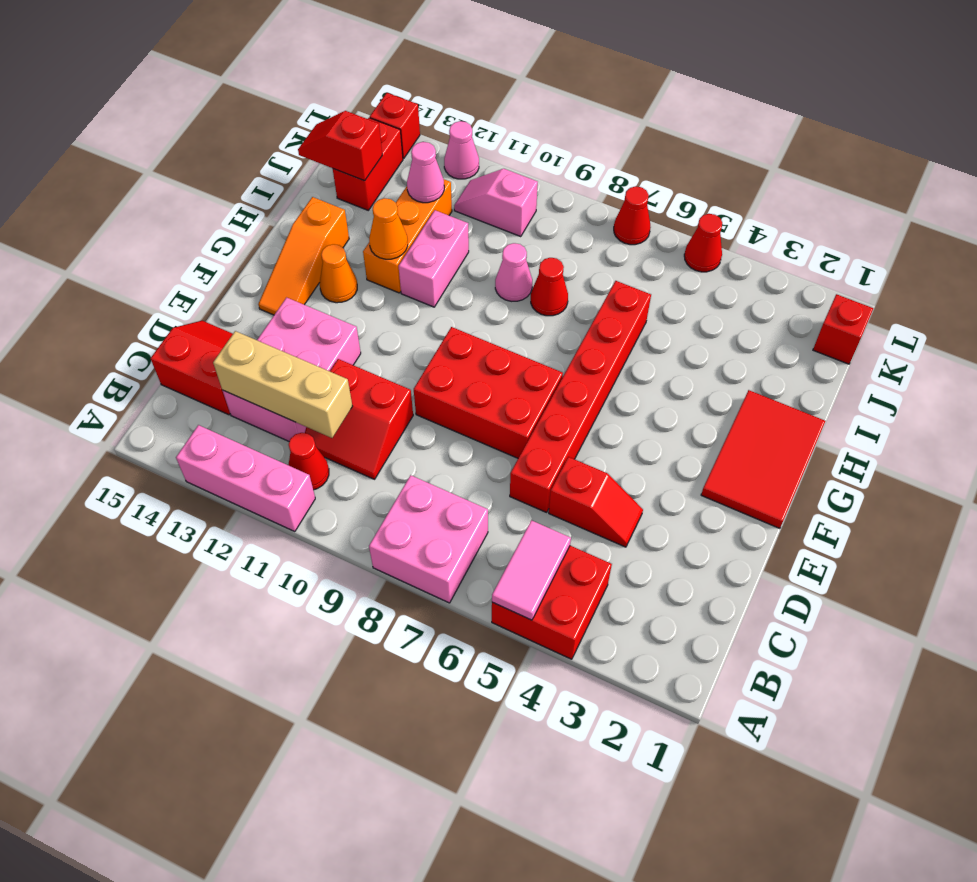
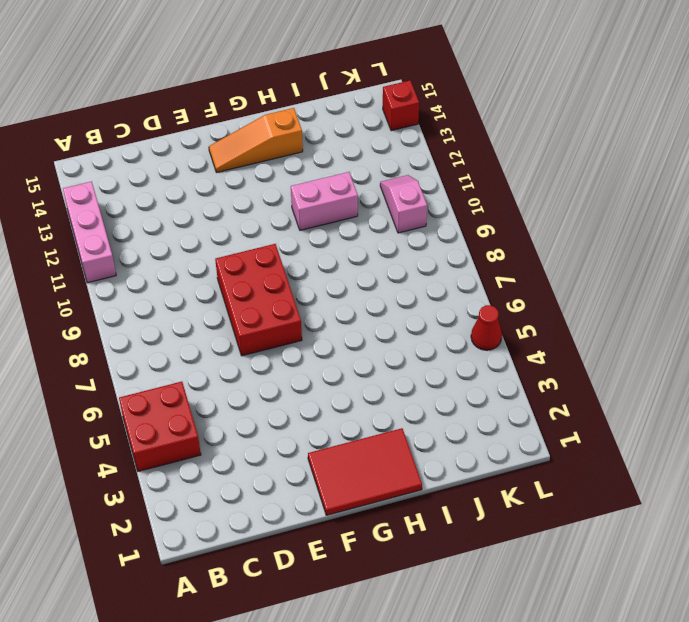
none -> pink 2x2 brick [369,475,488,603]
none -> red 1x1 cone [288,433,329,490]
none -> red 2x2 slope [305,359,413,479]

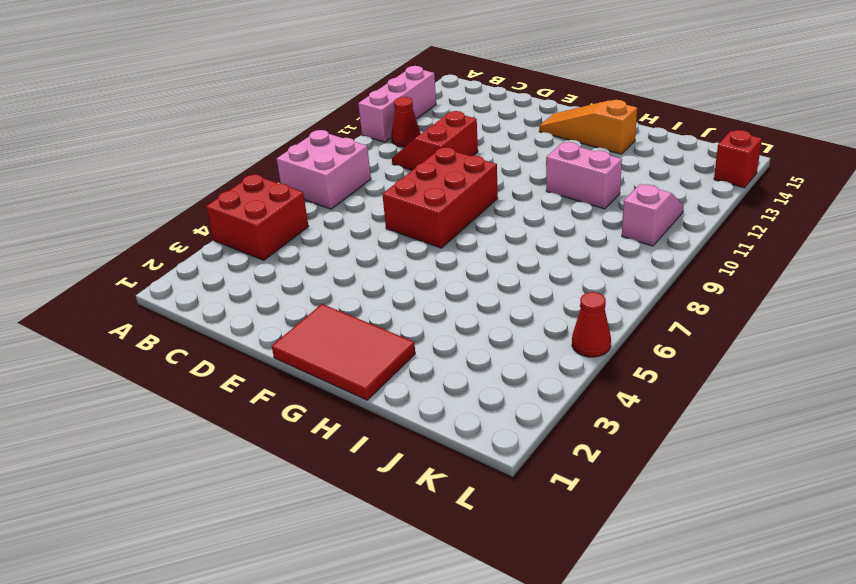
none -> pink 2x3 brick [223,298,361,441]
none -> red 2x2 slope [151,321,233,415]
none -> red 1x2 slope [549,457,643,547]

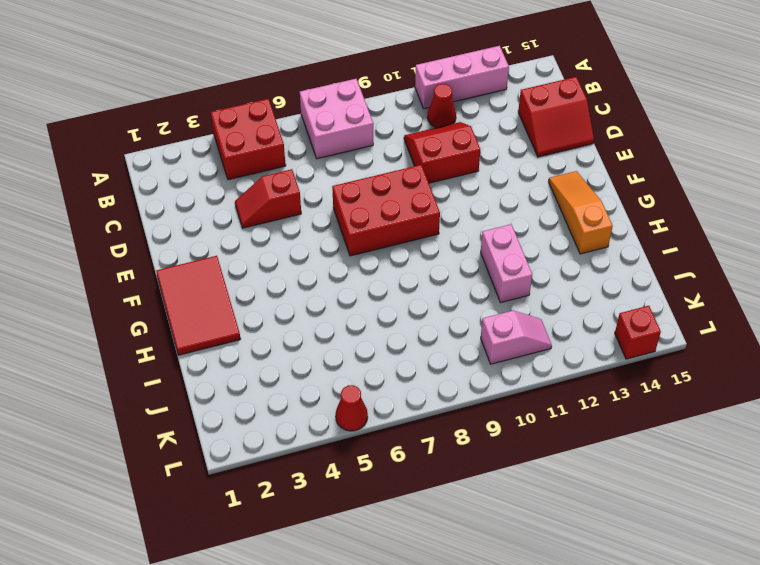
none -> pink 2x3 brick [223,298,361,441]
none -> red 1x6 brick [510,281,651,512]
none -> orange 1x1 cone [320,244,357,303]

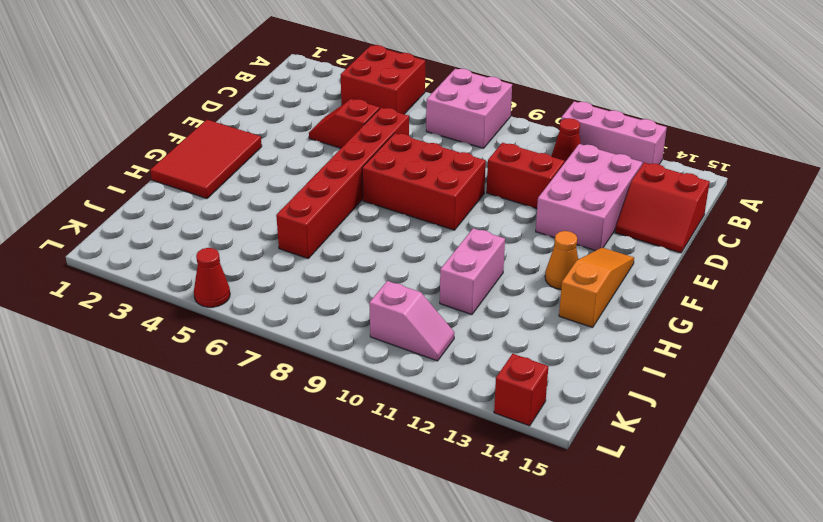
none -> orange 1x3 brick [363,179,452,293]
none -> red 1x1 cone [531,258,568,316]
none -> pink 1x1 cone [495,243,532,301]

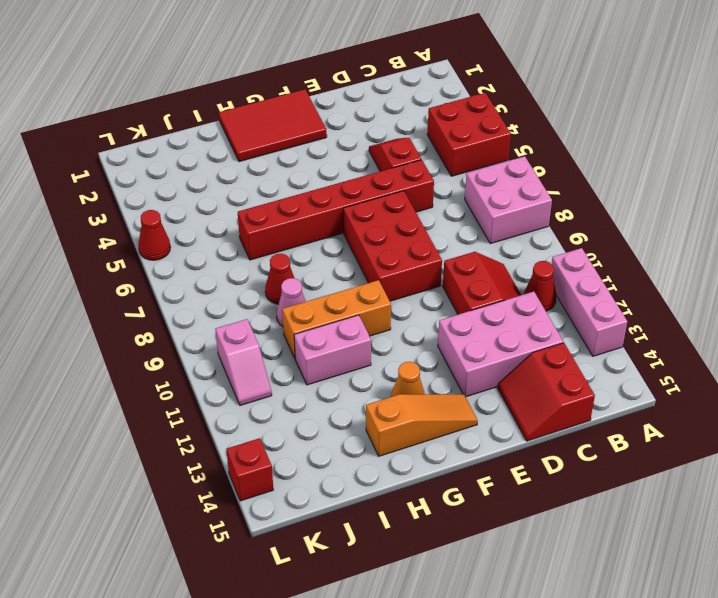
orange 1x3 brick [282,280,391,358] -> orange 1x3 brick moved to [363,179,452,293]
none -> red 1x2 brick [333,118,403,210]
none -> red 1x1 brick [813,294,873,364]
none -> red 1x1 cone [614,186,651,245]

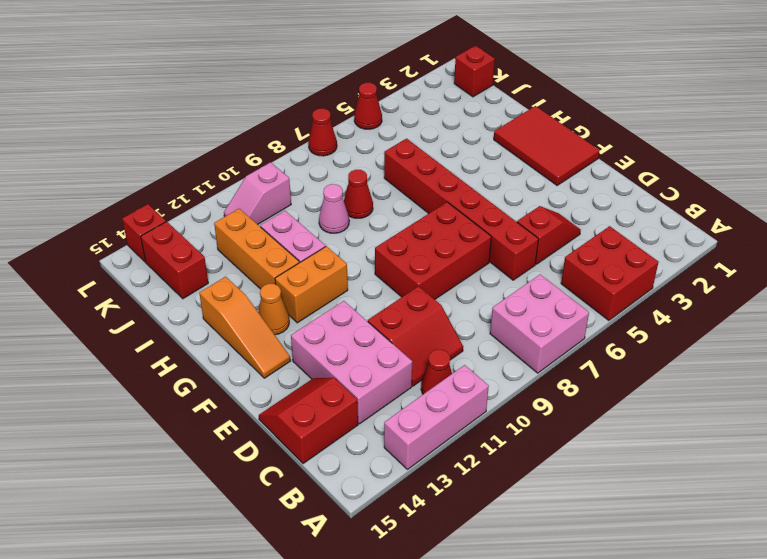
orange 1x2 brick [275,246,348,323] -> none
none -> pink 1x1 cone [444,121,479,179]
none -> pink 1x2 tile [492,520,571,620]
none -> tan 1x3 brick [213,331,352,438]

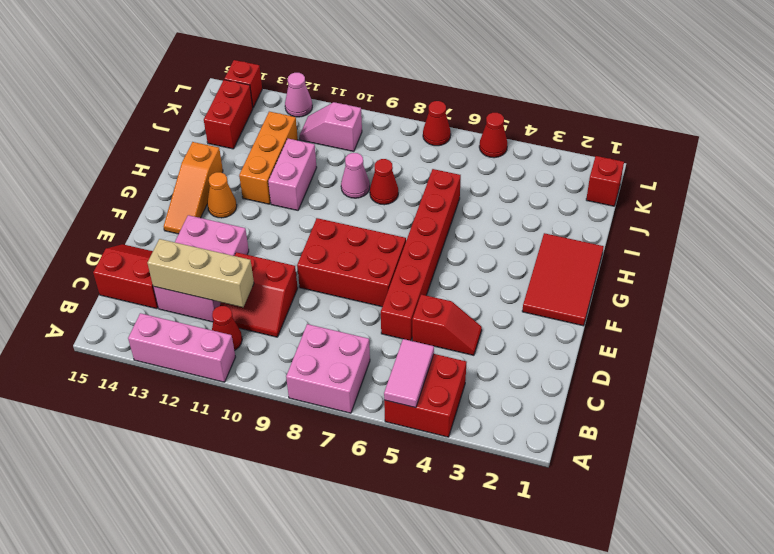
none -> orange 1x1 cone [369,198,408,259]
none -> pink 1x1 cone [407,142,444,203]
none -> red 1x2 slope [298,111,382,181]

